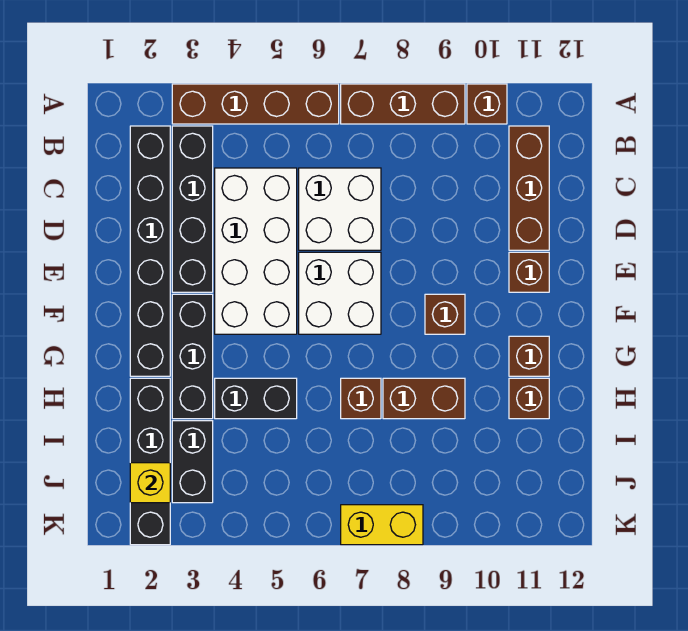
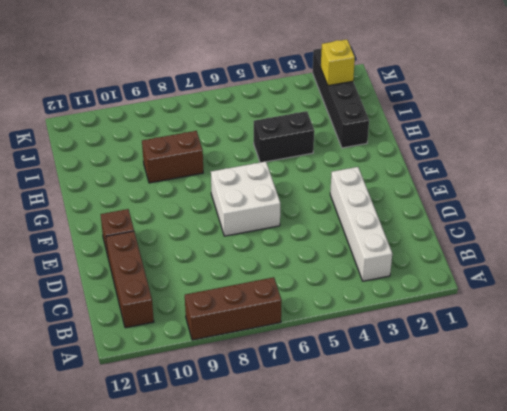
white 1x4 brick [330,167,392,281] -> black 1x4 brick [172,126,213,292]
none -> brown 1x4 brick [172,84,339,124]
none -> brown 1x1 brick [467,84,507,124]
none -> black 1x6 brick [130,126,170,376]

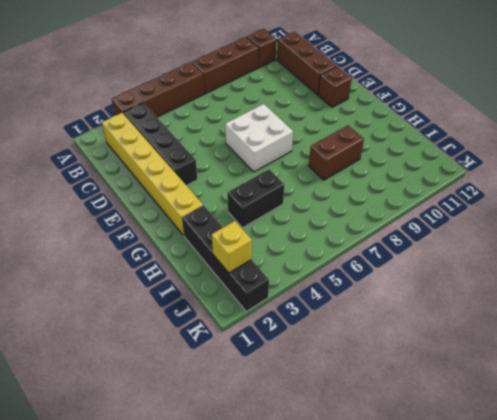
yellow 1x6 brick [102,113,203,235] -> black 1x6 brick [130,126,170,376]
none -> white 2x4 brick [215,168,297,334]
none -> white 2x2 brick [299,168,381,250]
none -> black 1x3 brick [172,294,213,419]

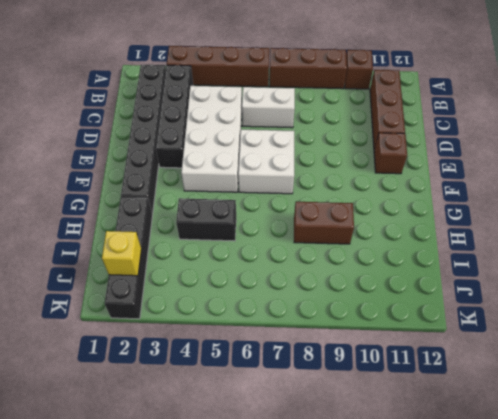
white 1x2 brick [242,87,295,128] -> white 2x2 brick [299,168,381,250]
none -> black 1x3 brick [172,294,213,419]
none -> brown 1x1 brick [425,294,465,334]
none -> brown 1x1 brick [509,336,549,376]

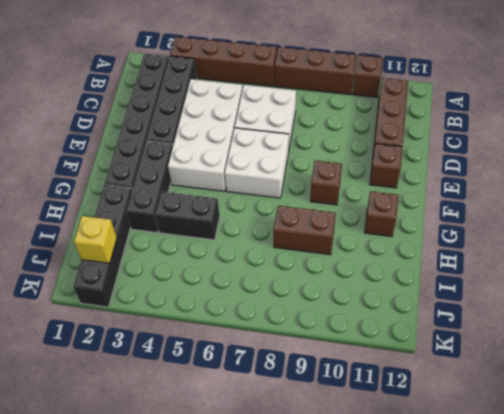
none -> brown 1x1 brick [341,378,381,419]
none -> brown 1x1 brick [509,378,549,419]
none -> black 1x2 brick [172,421,213,503]

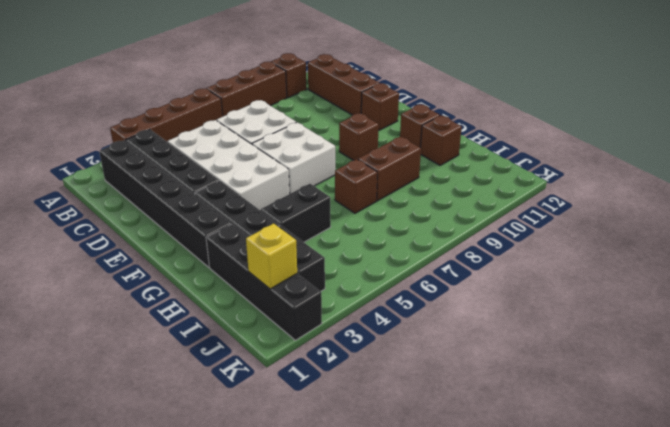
none -> yellow 1x2 brick [341,505,423,545]

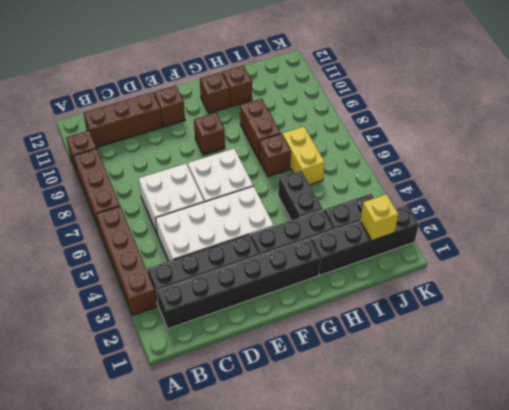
yellow 1x2 brick [282,127,325,185] -> yellow 1x2 brick moved to [341,505,423,545]

